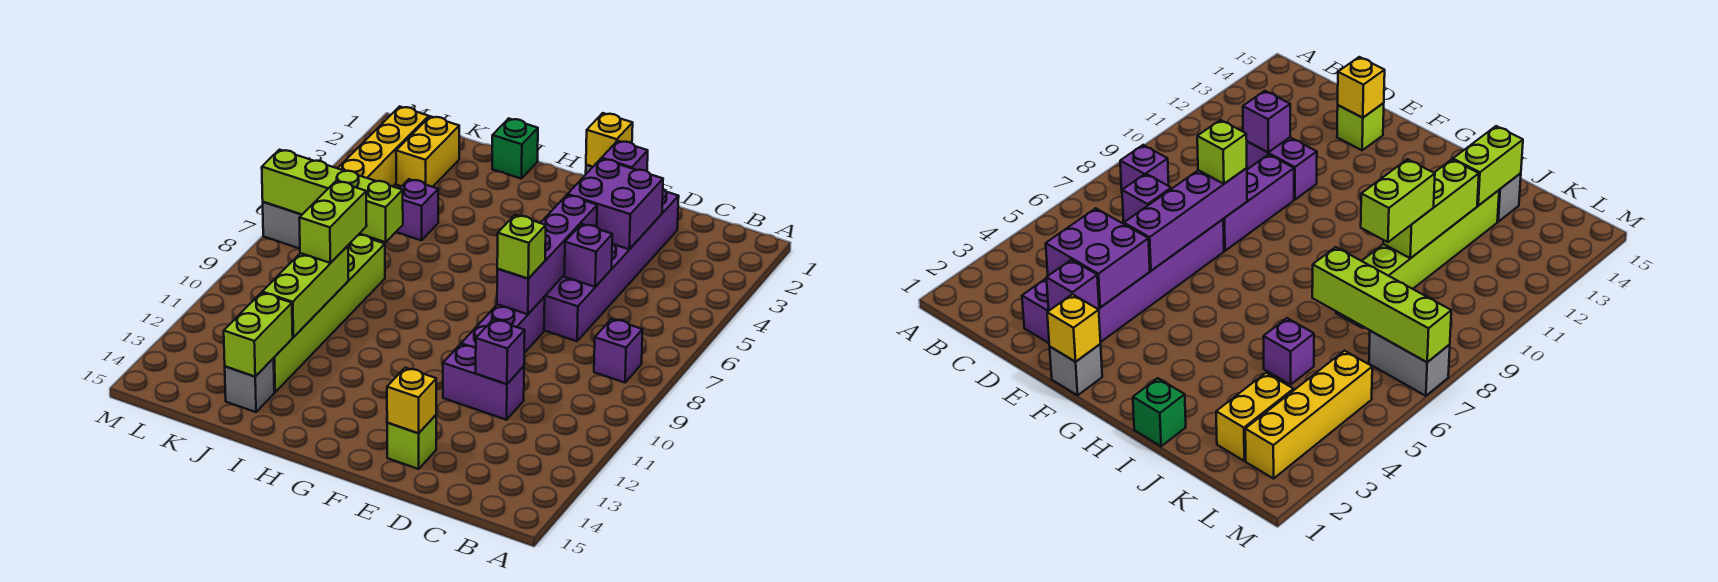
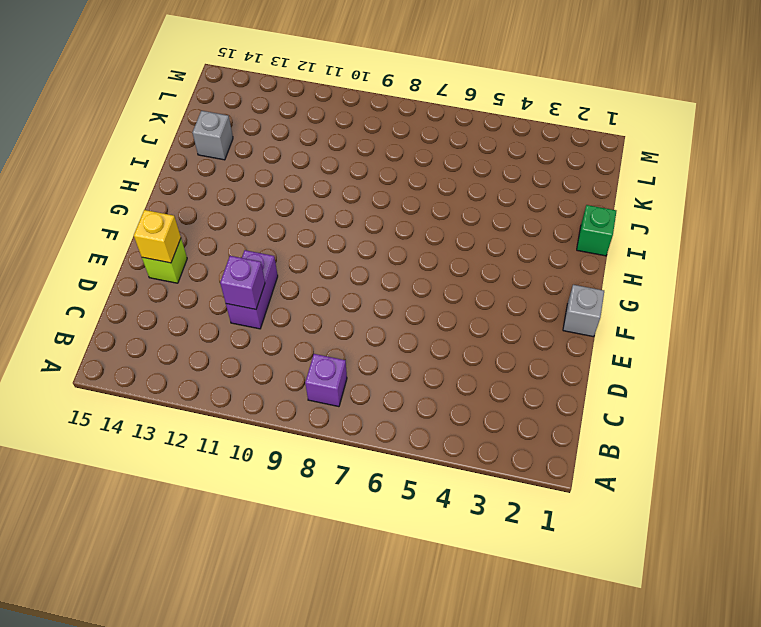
none -> purple 2x6 brick [544,189,679,341]
none -> purple 1x3 brick [461,297,545,353]
none -> purple 1x1 brick [396,179,438,240]

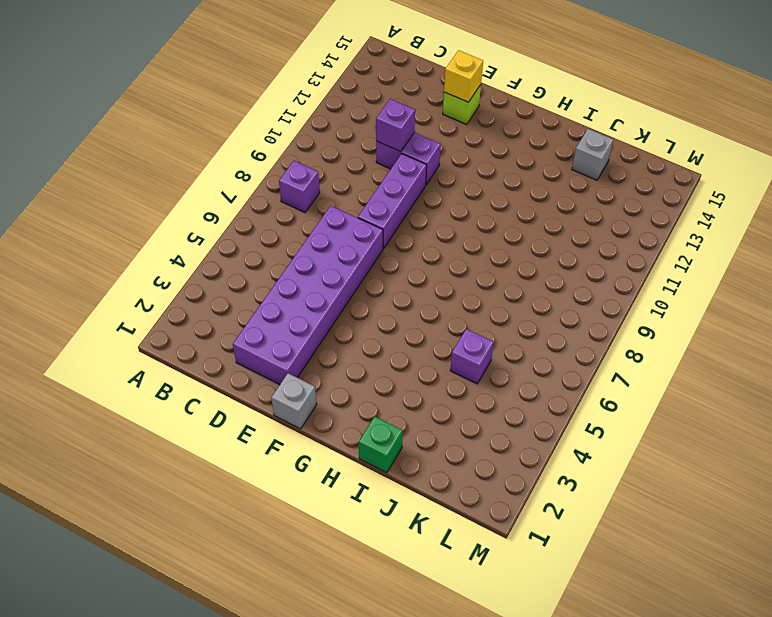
none -> lime 1x6 brick [273,235,385,392]
none -> yellow 1x2 brick [396,116,459,187]
none -> yellow 1x4 brick [338,106,429,186]

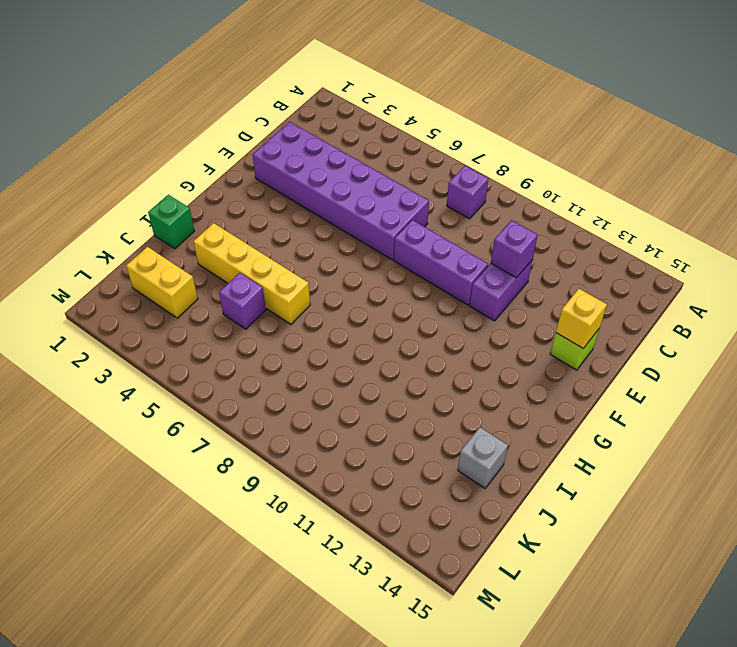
yellow 1x4 brick [193,223,310,324] -> yellow 1x4 brick moved to [338,106,429,186]
none -> grey 1x1 brick [1050,344,1102,395]
none -> lime 1x6 brick [273,235,385,392]
none -> grey 1x2 brick [263,202,301,249]

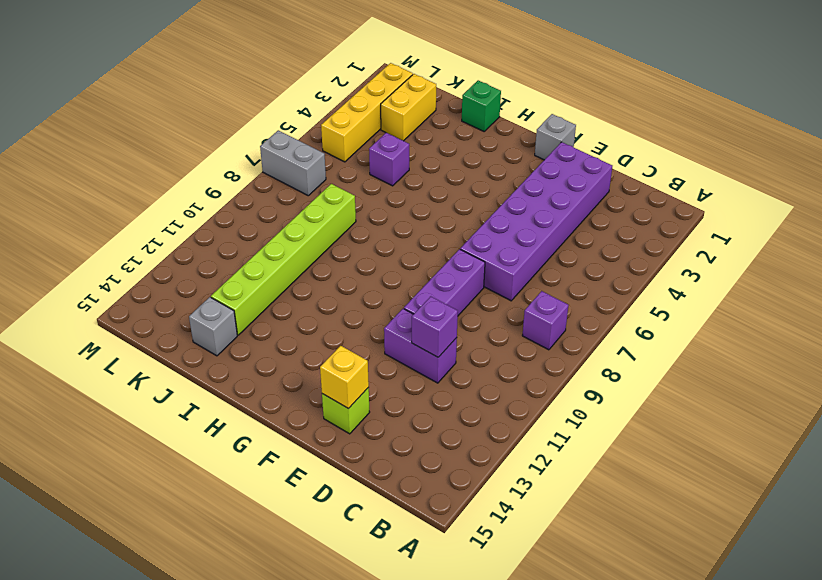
none -> purple 2x2 brick [567,159,663,249]
none -> purple 1x1 brick [564,224,612,287]
none -> purple 1x1 brick [602,141,648,171]

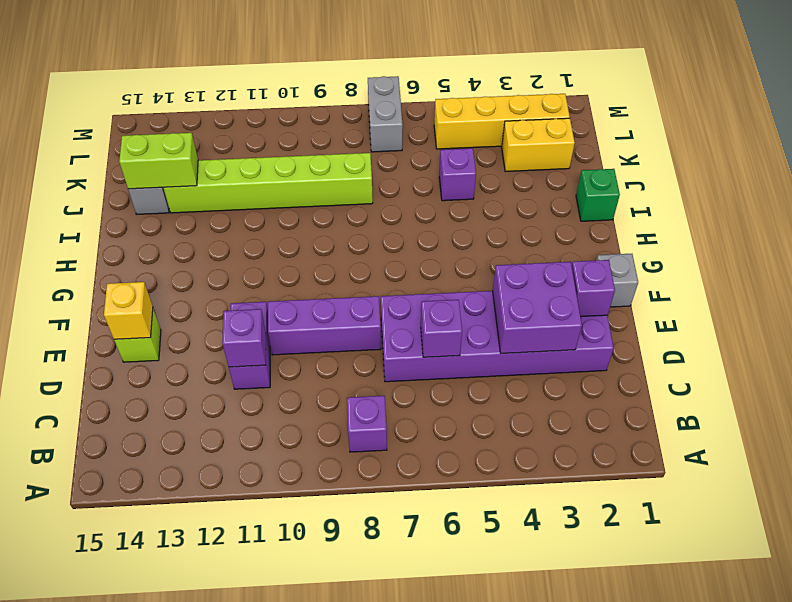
none -> purple 1x4 brick [497,195,597,314]
none -> yellow 1x1 brick [586,113,633,167]
none -> lime 1x4 brick [262,150,403,242]

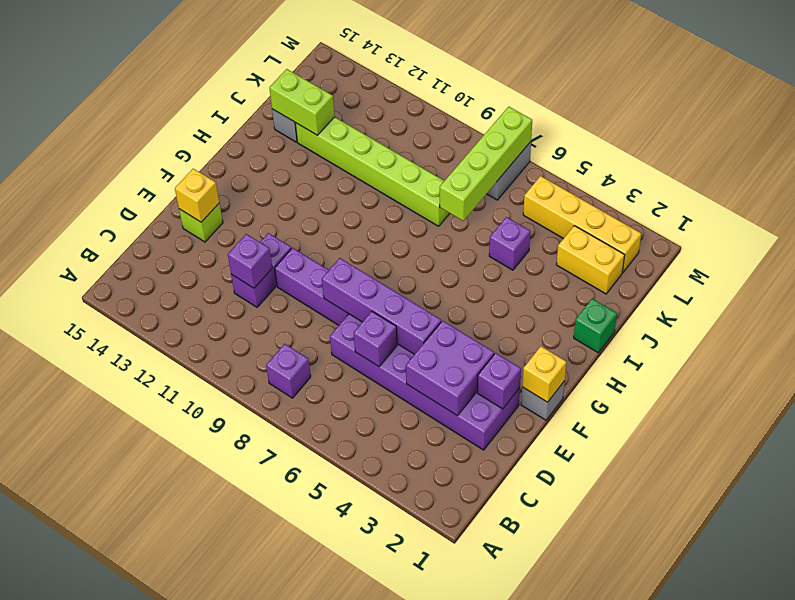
none -> lime 1x3 brick [262,246,349,337]
none -> lime 1x1 brick [497,215,546,279]
none -> lime 1x2 brick [299,181,367,263]

